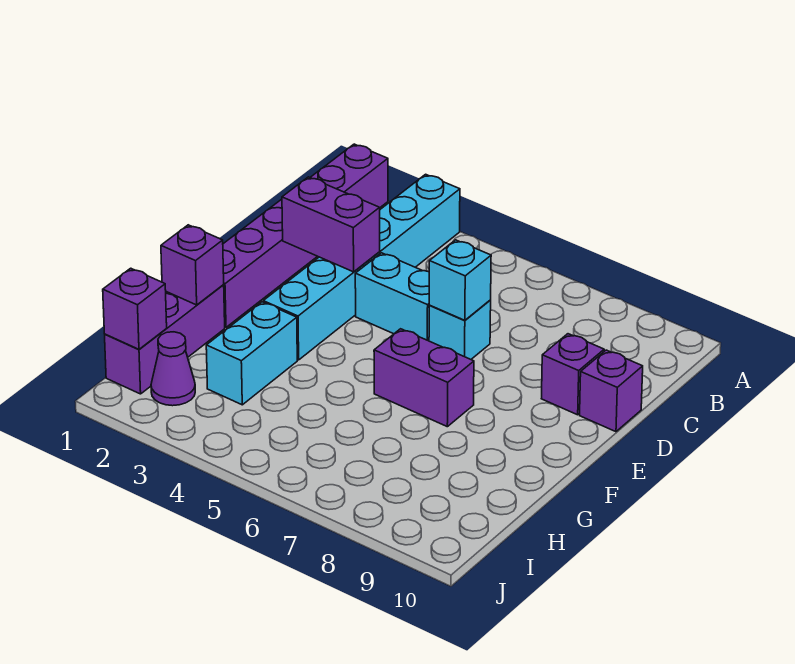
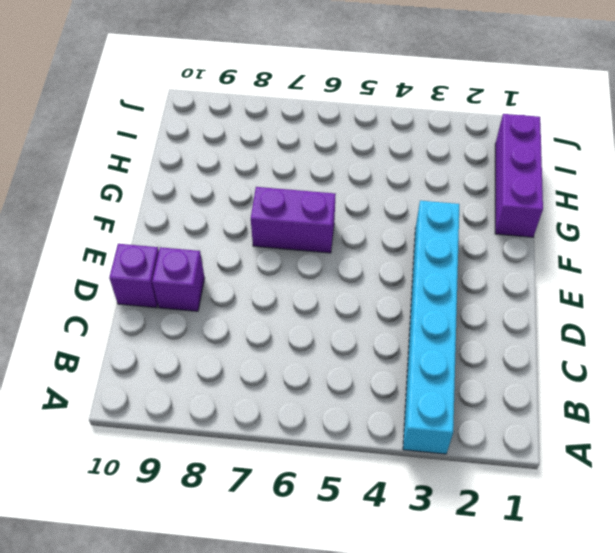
none -> purple 1x6 brick [223,144,388,327]
none -> cyan 1x2 brick [355,253,430,341]
none -> cyan 1x1 brick [429,300,491,359]

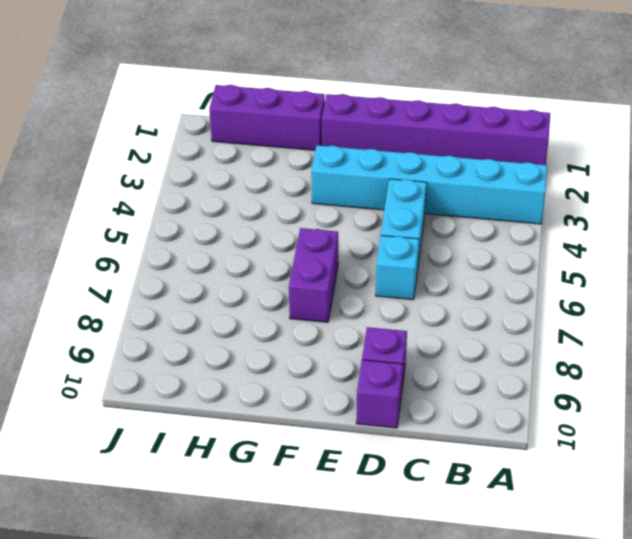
none -> cyan 1x2 brick [206,302,297,405]
none -> purple 1x1 cone [151,332,195,406]
none -> purple 1x2 brick [282,177,380,272]

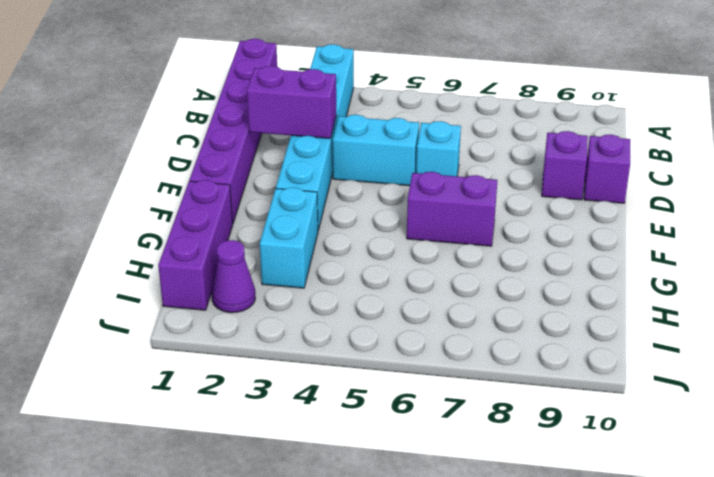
none -> cyan 1x1 brick [429,240,491,321]
none -> purple 1x1 brick [161,225,224,305]
none -> purple 1x1 brick [103,268,167,349]

